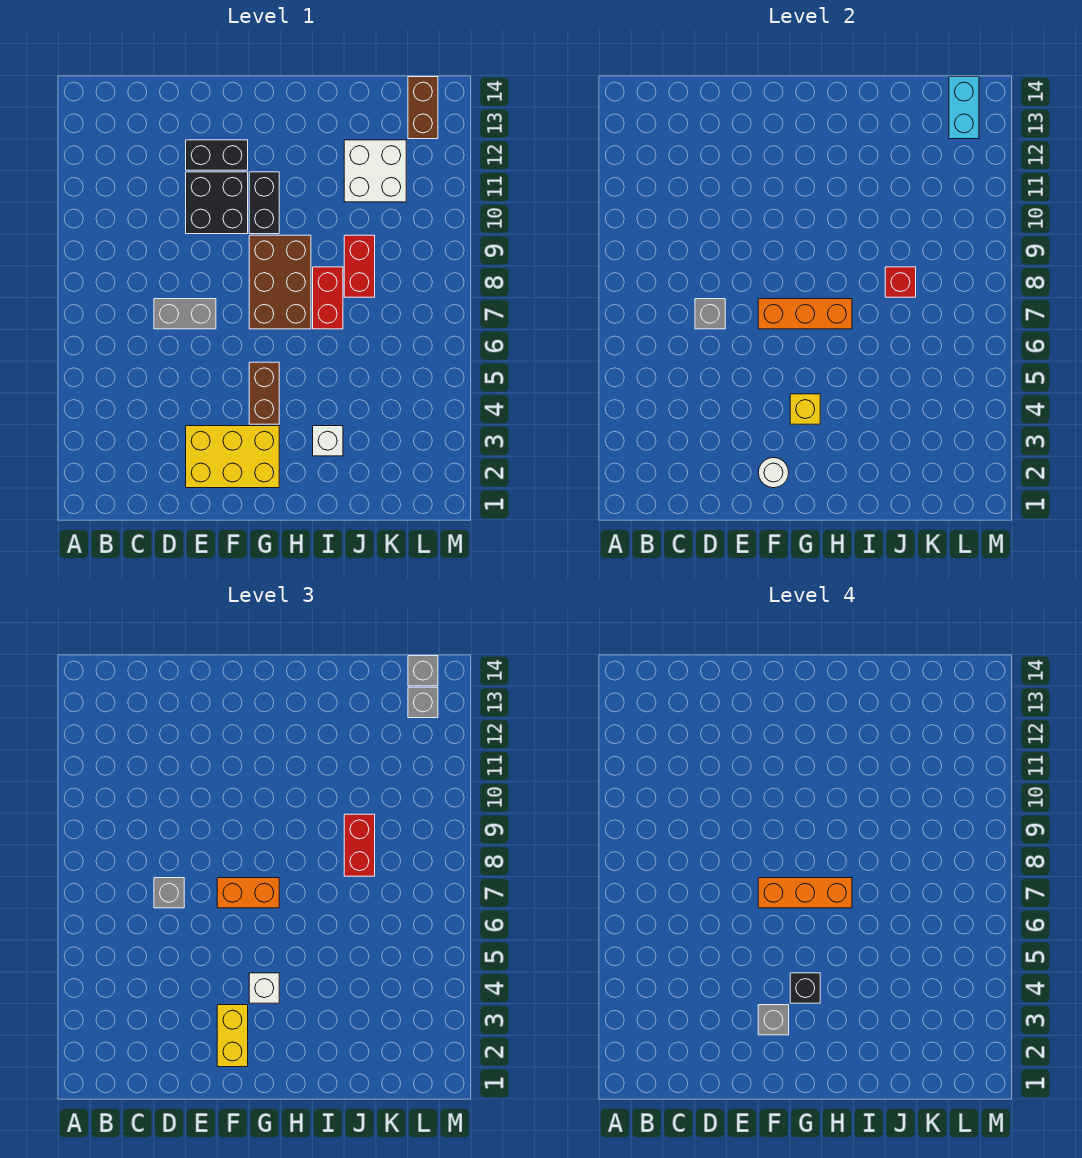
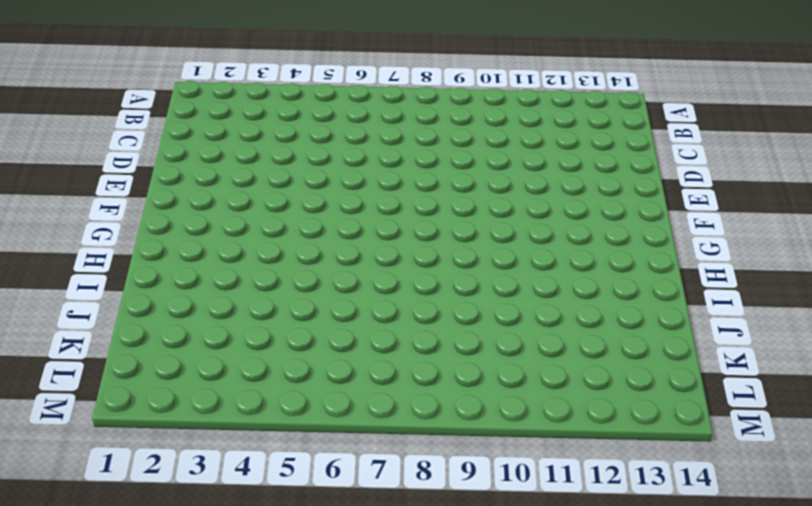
none -> grey 1x2 brick [154,299,216,329]
none -> yellow 2x3 brick [186,426,279,488]
none -> black 2x2 brick [186,172,248,234]

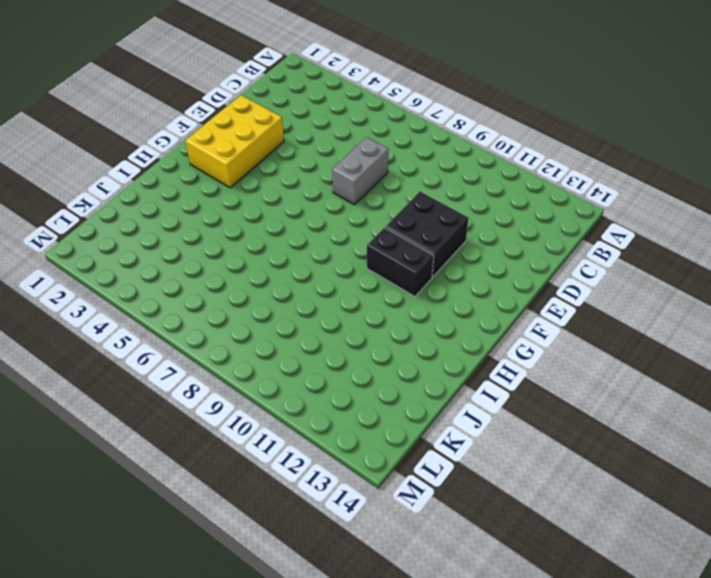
none -> black 1x2 brick [186,140,248,170]
none -> brown 1x2 brick [249,362,279,424]
none -> brown 2x3 brick [249,235,311,329]

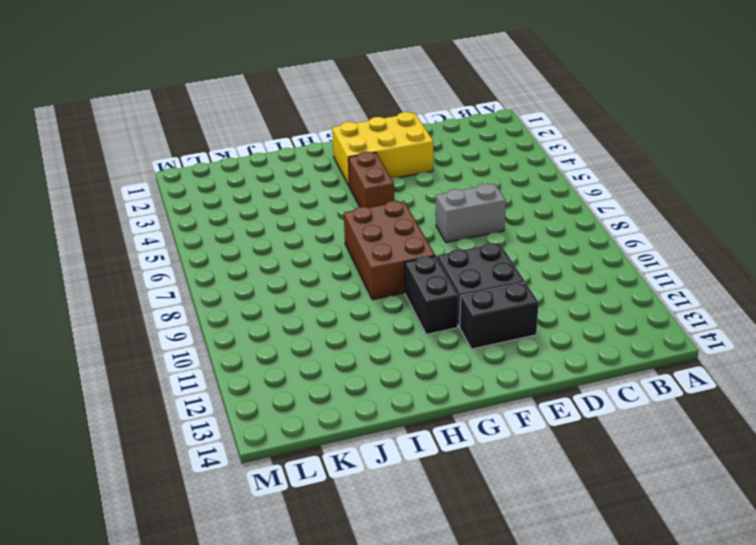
none -> white 1x1 brick [313,426,343,456]
none -> red 1x2 brick [313,267,343,329]
none -> red 1x2 brick [344,235,375,297]

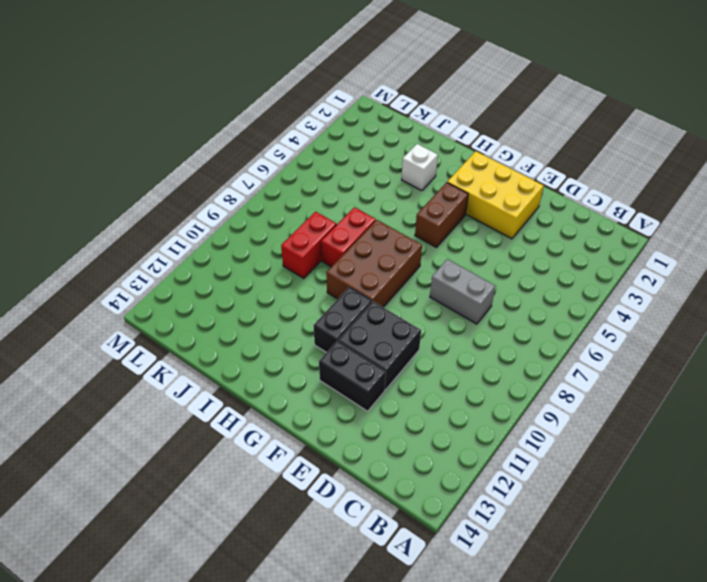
none -> white 2x2 brick [344,140,406,202]
none -> brown 1x2 brick [408,77,438,139]
none -> grey 1x1 brick [695,299,725,329]

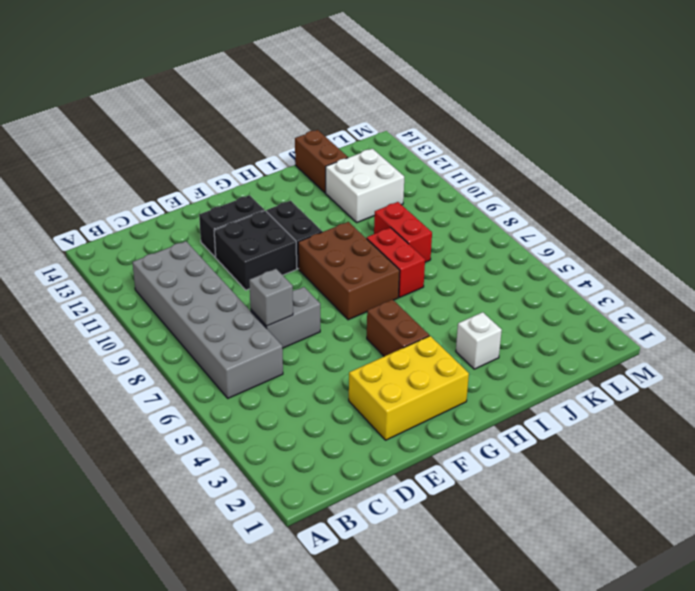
grey 2x6 brick [132,241,283,398] -> none
brown 1x2 brick [295,130,348,193] -> brown 1x2 brick moved to [408,77,438,139]
none -> white 1x1 round brick [758,458,789,488]
none -> orange 1x3 brick [758,299,852,329]
none -> yellow 1x1 brick [790,394,820,424]

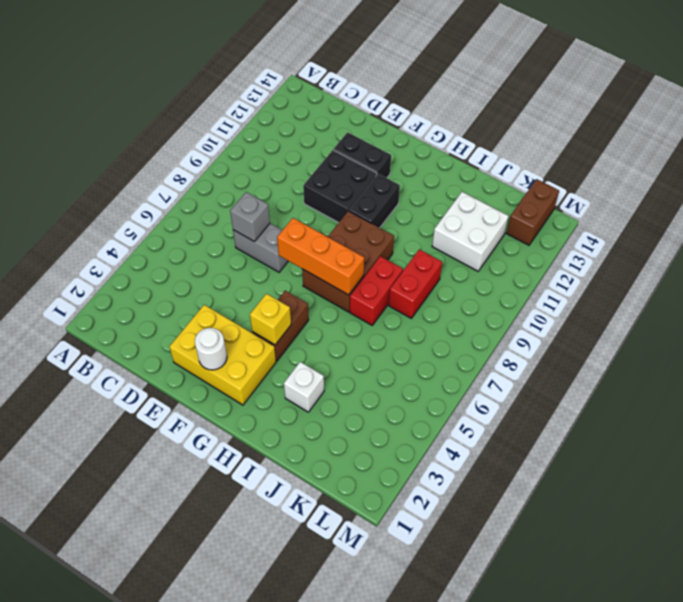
none -> red 1x1 brick [885,267,916,297]
none -> cyan 1x2 brick [949,77,979,139]
none -> grey 1x1 brick [154,878,184,908]

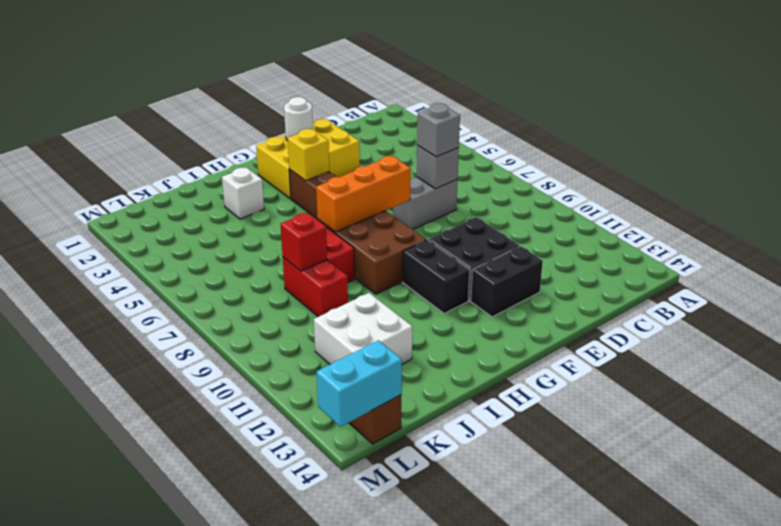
cyan 1x2 brick [317,340,402,427] -> cyan 1x2 brick turned to [949,77,979,139]
none -> yellow 1x2 brick [217,1005,248,1067]
none -> orange 1x2 brick [217,878,279,908]
none -> white 1x1 brick [249,973,279,1003]

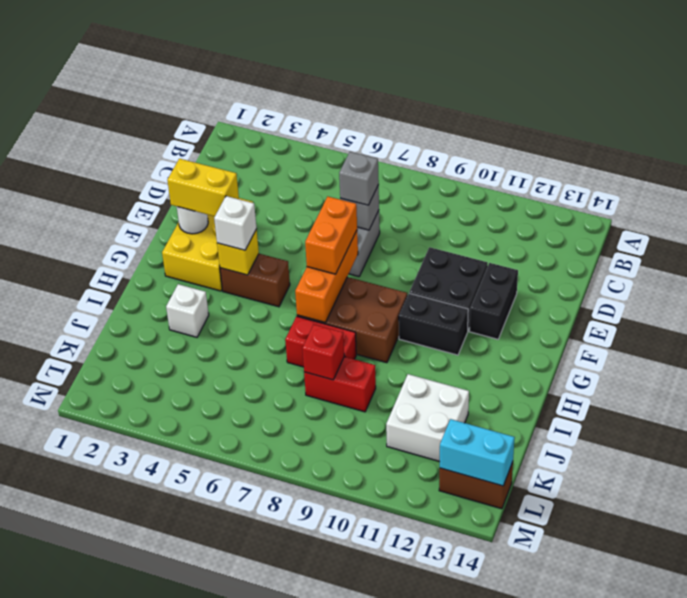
none -> red 1x2 brick [344,814,375,876]
none -> grey 1x1 brick [408,687,438,718]
none -> grey 1x1 brick [408,656,438,686]

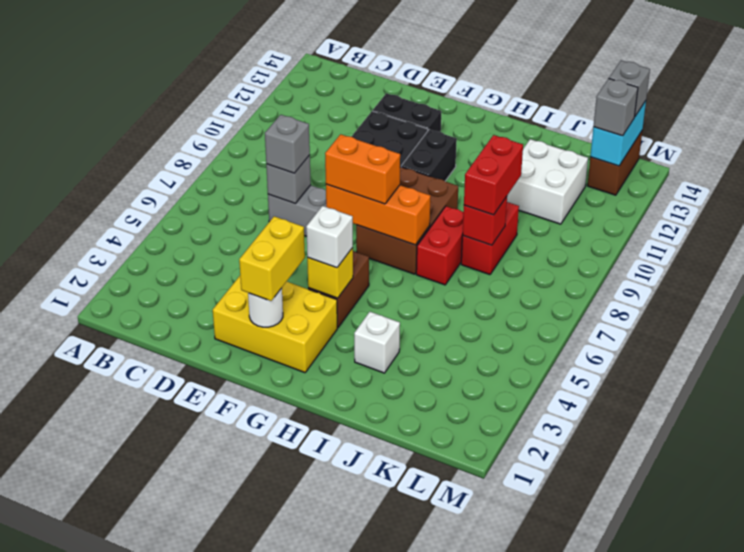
none -> grey 1x1 brick [758,1005,789,1035]
none -> orange 1x3 brick [758,878,852,908]
none -> black 1x1 brick [790,973,820,1003]

